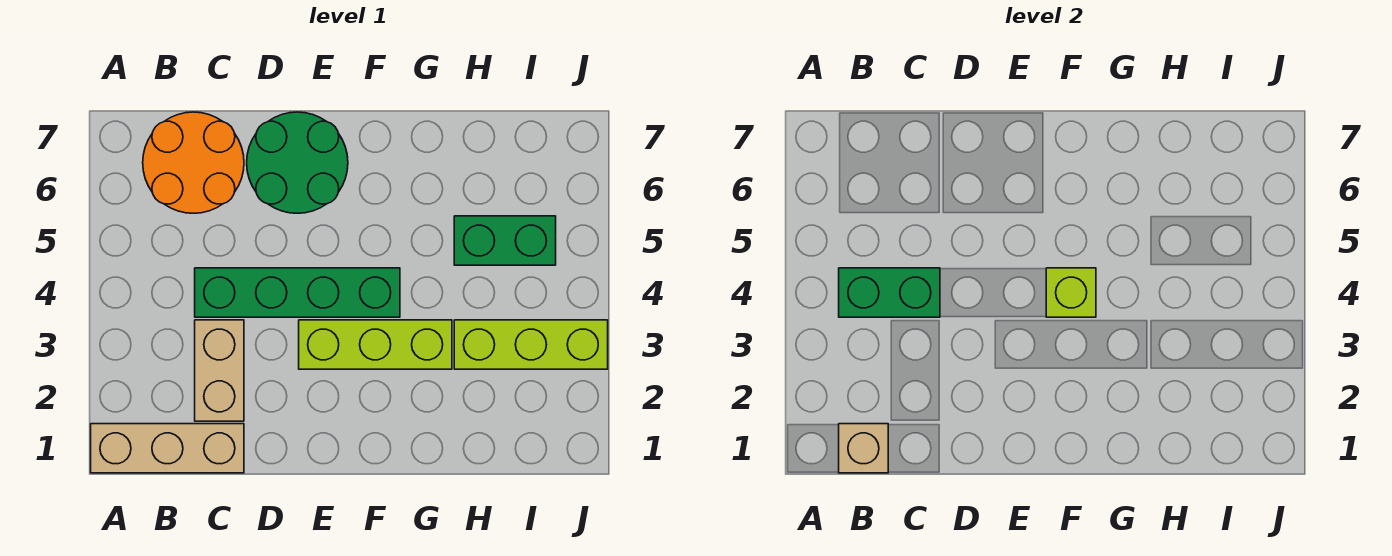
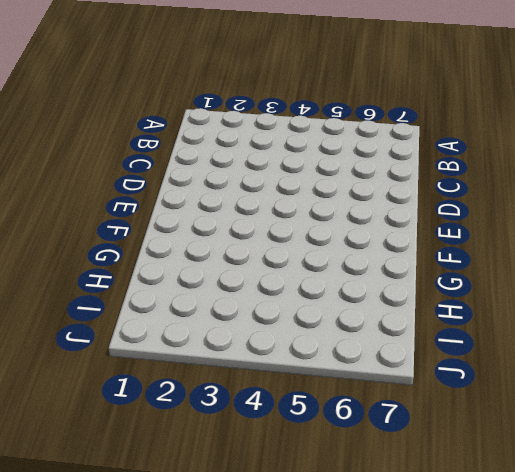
none -> tan 1x3 brick [91,424,244,473]
none -> orange 2x2 round brick [143,112,244,213]

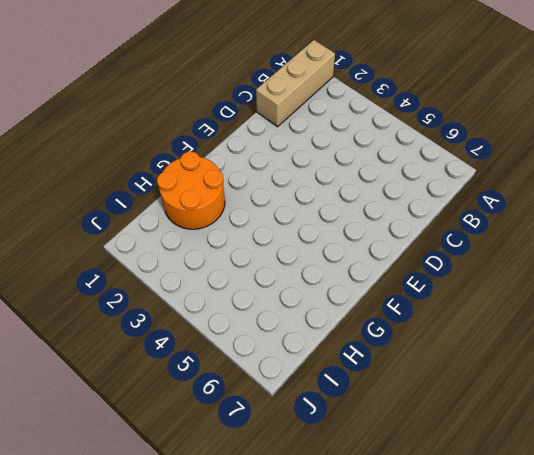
orange 2x2 round brick [157,152,225,229] -> orange 2x2 round brick moved to [143,112,244,213]
none -> tan 1x2 brick [195,320,244,421]
none -> green 1x4 brick [195,268,400,317]

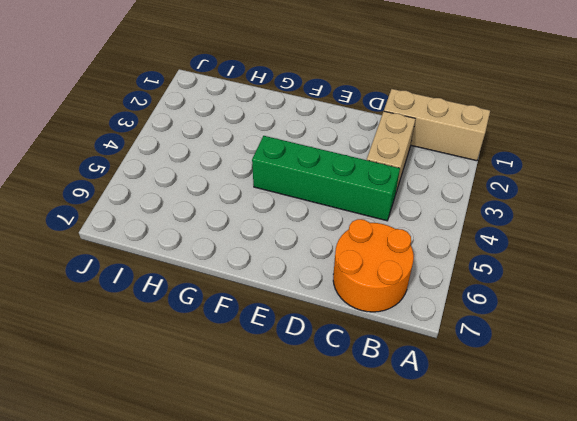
none -> green 2x2 round brick [247,112,348,213]
none -> lime 1x3 brick [299,320,452,369]

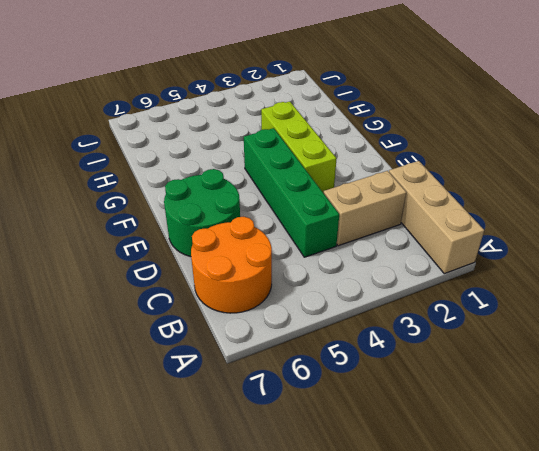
none -> lime 1x3 brick [454,320,608,369]
none -> green 1x2 brick [454,216,556,265]

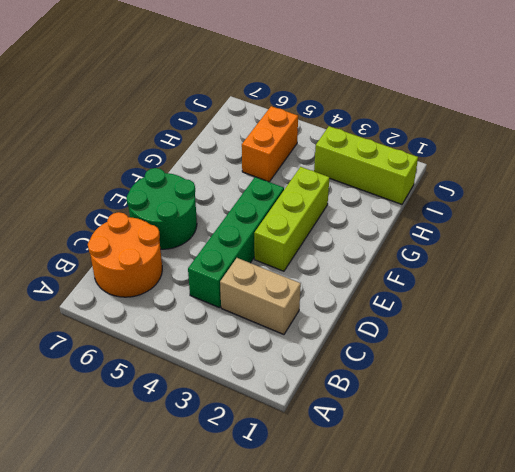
orange 1x2 brick [242,106,298,182] -> green 1x2 brick [454,216,556,265]
lime 1x3 brick [314,126,418,204] -> lime 1x3 brick turned to [454,320,608,369]
none -> tan 1x3 brick [91,424,244,473]
none -> tan 1x1 brick [839,424,888,473]

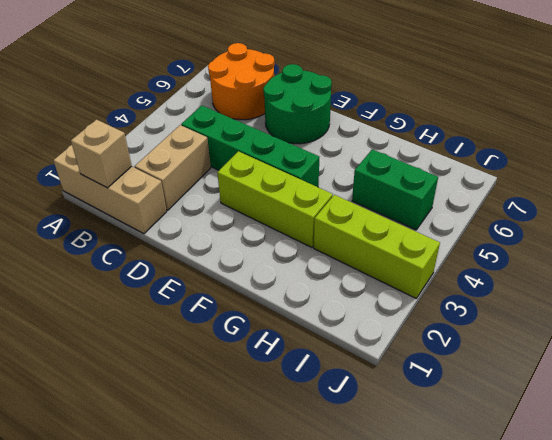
none -> green 1x2 brick [839,268,940,317]
none -> lime 1x1 brick [1046,268,1096,317]

